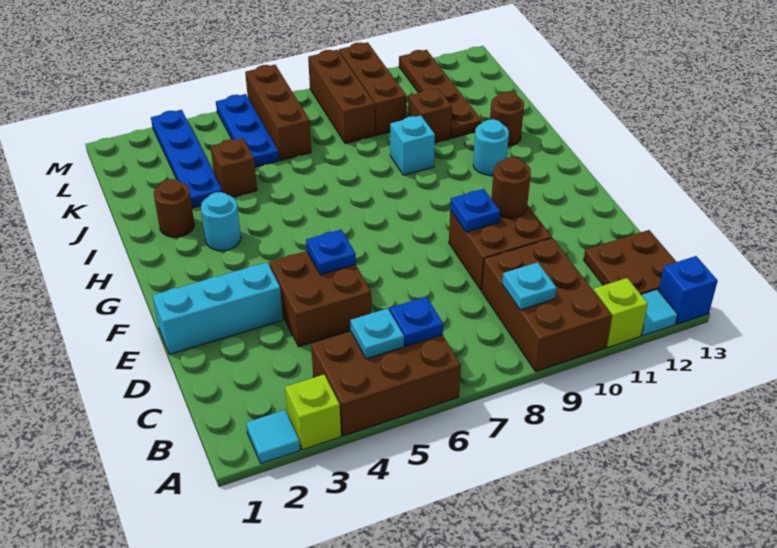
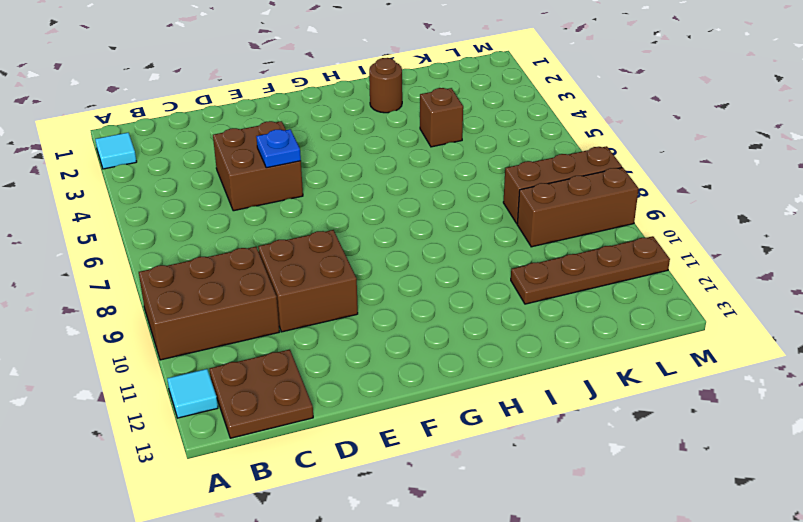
none -> lime 1x1 brick [285,375,341,450]
none -> brown 2x3 brick [311,331,461,436]
none -> lime 1x1 brick [593,278,648,347]
none -> blue 1x1 brick [658,256,718,324]

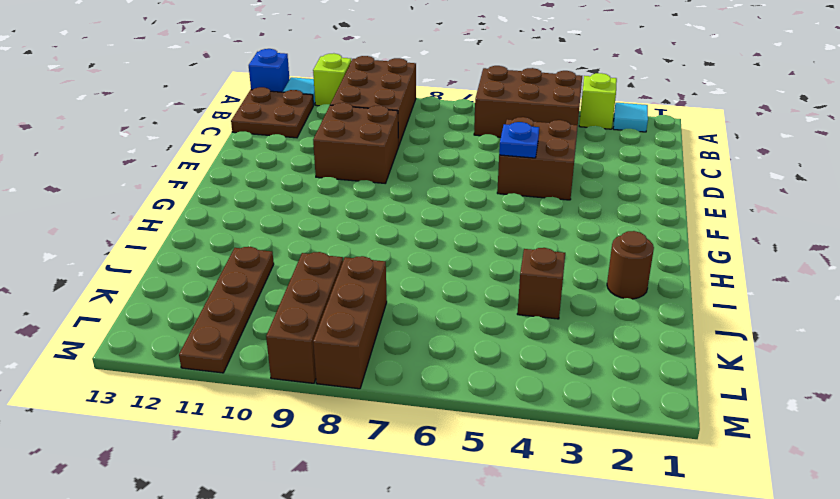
none -> cyan 1x3 brick [152,262,283,354]
none -> cyan 1x1 round brick [201,192,241,251]
none -> cyan 1x1 round brick [473,119,509,175]
none -> cyan 1x1 brick [390,115,435,175]

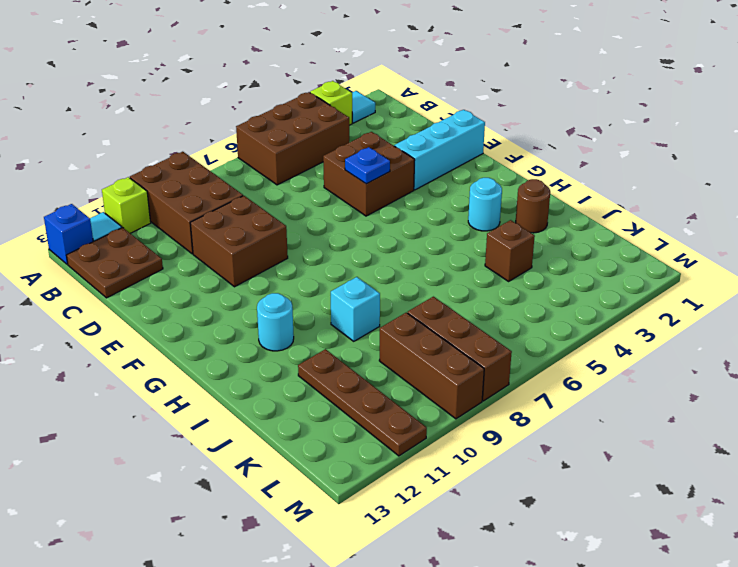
none -> brown 1x1 round brick [490,92,524,146]
none -> blue 1x4 plate [151,110,222,208]
none -> brown 1x1 brick [408,88,452,143]
none -> blue 1x3 plate [216,94,279,167]

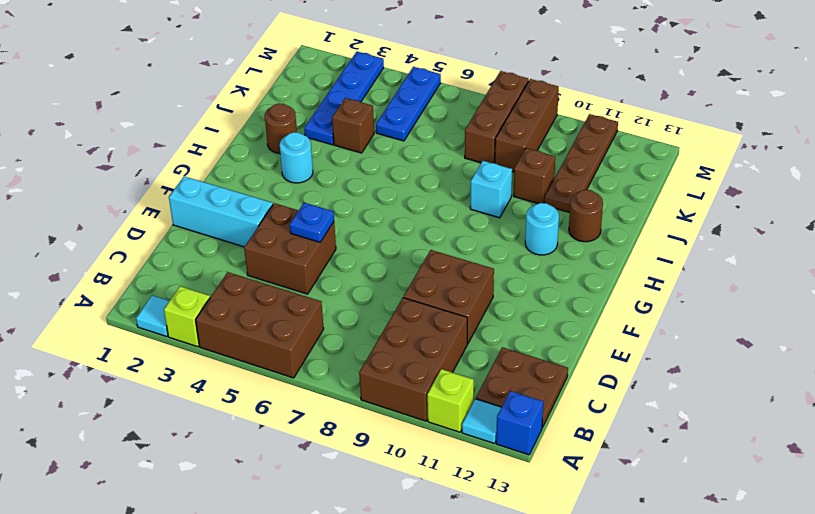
none -> brown 1x3 brick [245,65,311,160]
none -> cyan 1x1 plate [350,308,404,359]
none -> blue 1x1 plate [390,297,443,346]
none -> cyan 1x1 plate [502,262,557,310]

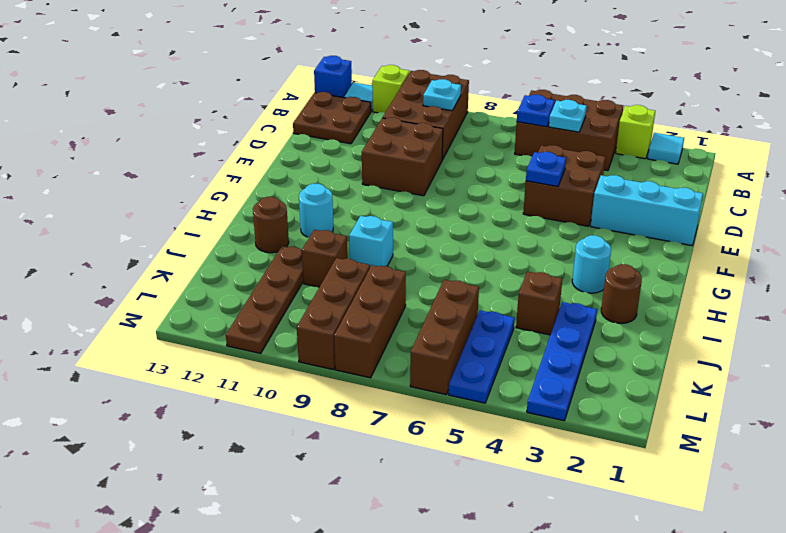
none -> blue 1x1 plate [450,189,500,232]
none -> brown 1x1 round brick [491,157,531,218]

